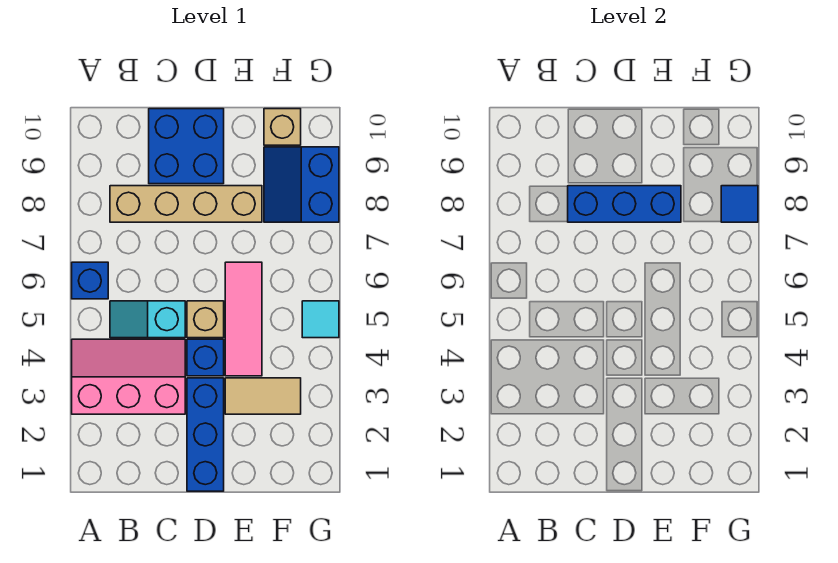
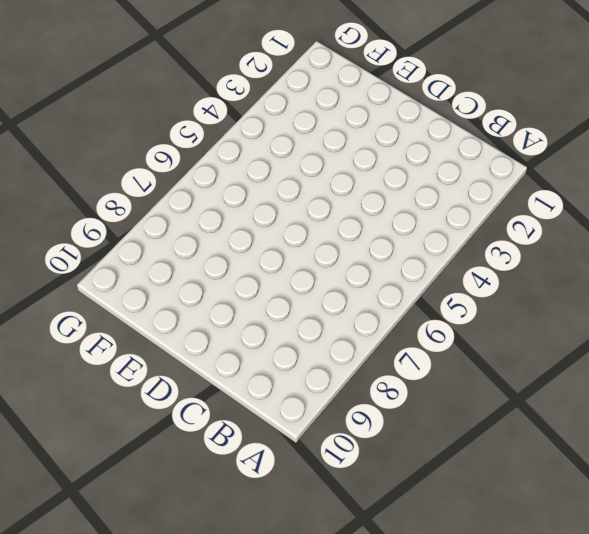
none -> pink 2x3 slope [72,339,185,414]
none -> blue 1x1 brick [72,262,108,299]
none -> cyan 1x2 slope [110,301,185,338]

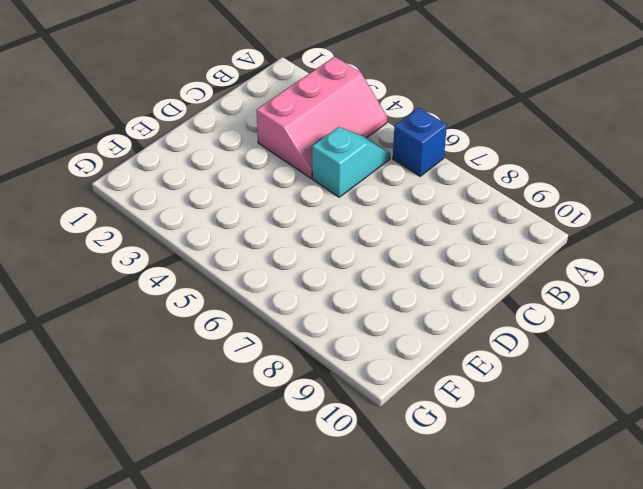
none -> tan 1x4 brick [110,186,262,222]
none -> blue 2x2 brick [149,109,224,184]
none -> blue 1x3 brick [187,378,224,491]

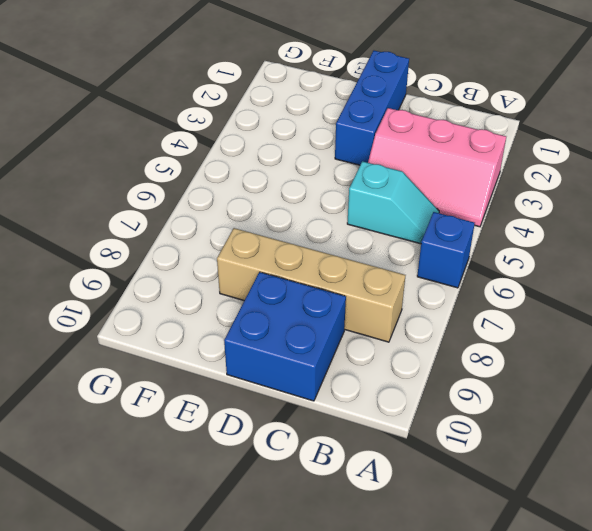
none -> blue 1x1 brick [187,339,224,376]
none -> tan 1x1 brick [187,301,224,338]
none -> tan 1x2 tile [225,378,301,414]

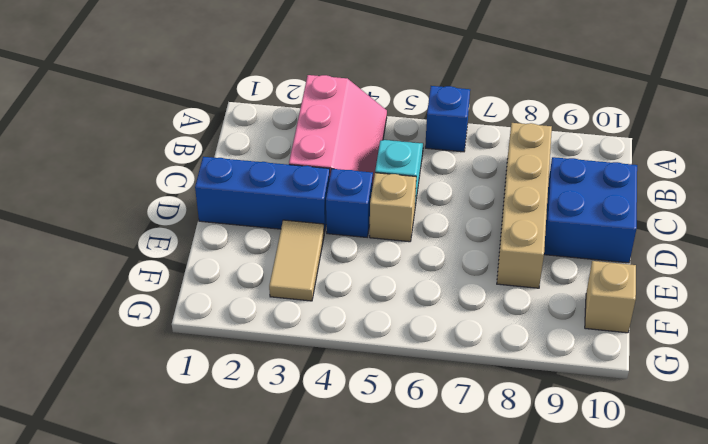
none -> pink 1x3 tile [225,262,262,376]
none -> blue 2x2 slope [264,147,339,222]
none -> cyan 1x1 tile [302,301,339,338]

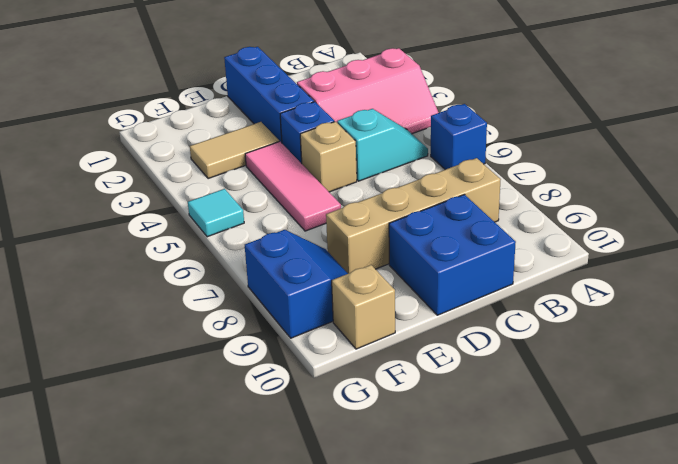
none -> blue 1x3 brick [568,186,681,222]
none -> blue 1x1 tile [721,186,758,222]

